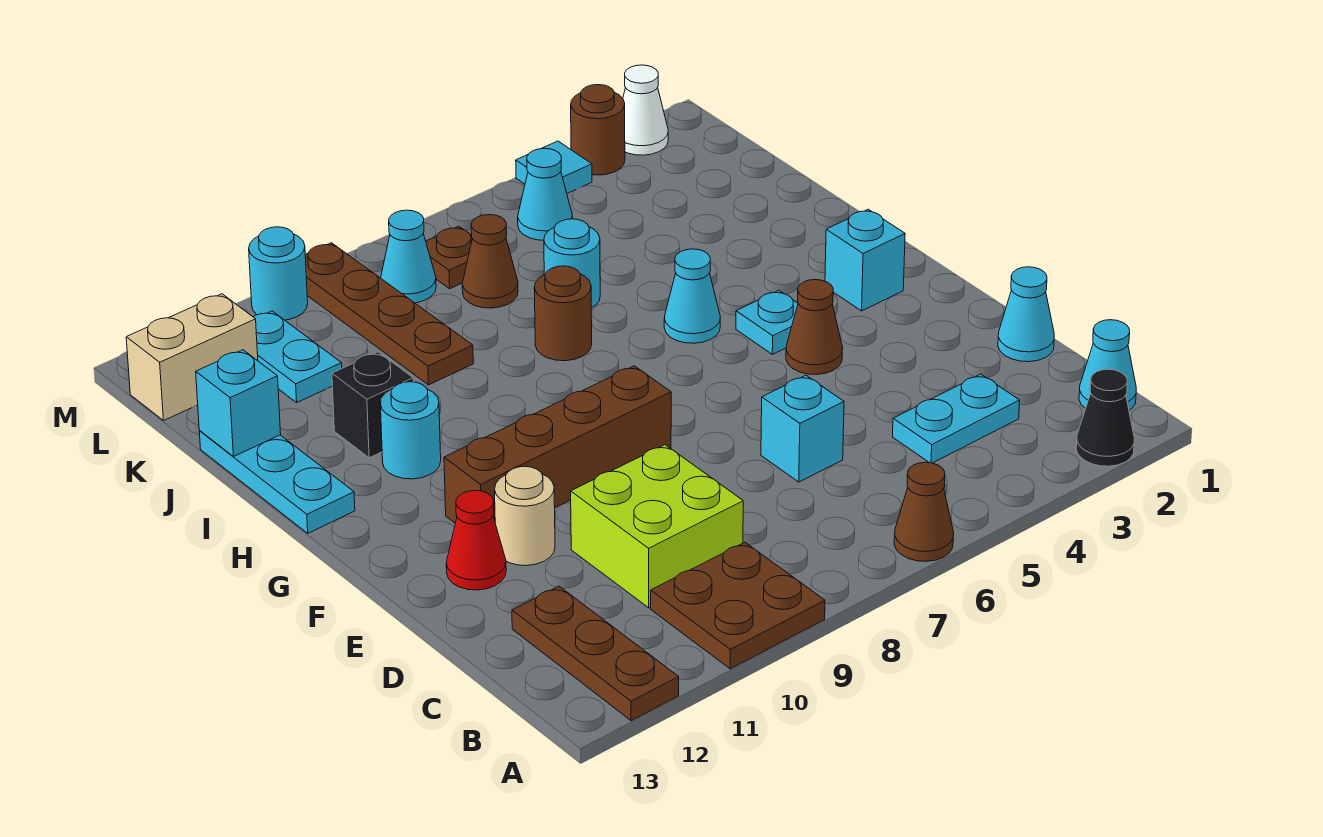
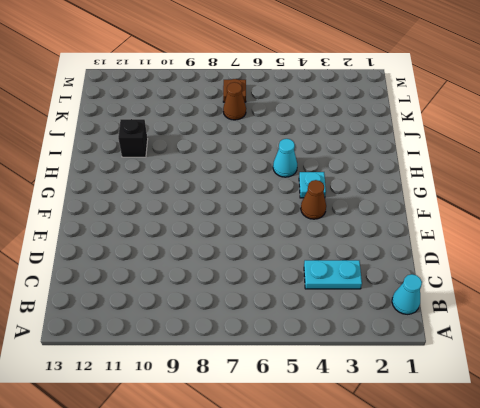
none -> black 1x1 cone [1076,369,1134,466]
none -> brown 1x1 cone [894,462,954,561]
none -> brown 2x2 plate [651,542,825,669]
none -> brown 1x3 plate [512,586,679,721]

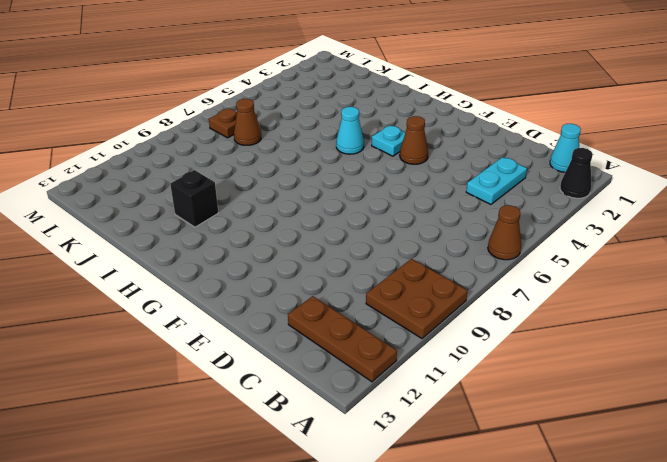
none -> lime 2x2 brick [571,445,743,608]
none -> cyan 1x1 cone [998,267,1054,362]
none -> cyan 1x1 brick [761,375,844,482]
none -> tan 1x1 round brick [495,466,555,566]

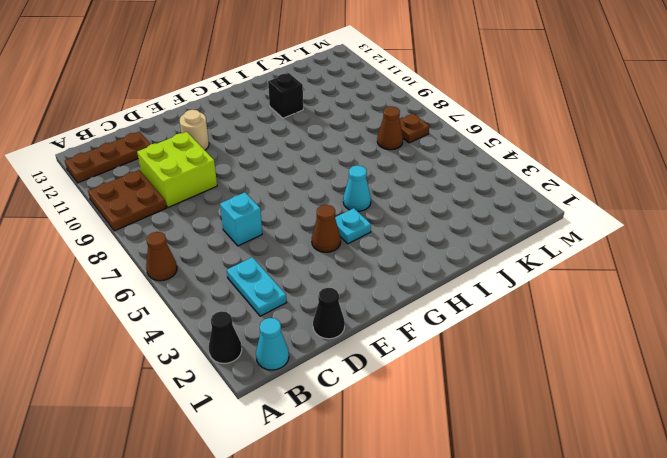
black 1x1 cone [313,288,345,339] -> cyan 1x1 cone [998,267,1054,362]
none -> red 1x1 cone [446,490,506,590]
none -> brown 1x4 brick [444,366,671,523]
none -> cyan 1x1 brick [825,209,905,311]
none -> cyan 1x1 round brick [380,382,441,479]

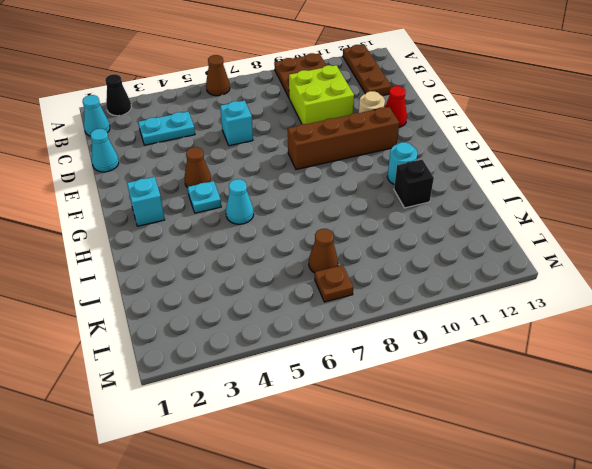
none -> cyan 1x3 plate [199,431,355,533]
none -> brown 1x1 round brick [534,266,592,361]
none -> cyan 1x1 round brick [544,219,600,308]
none -> brown 1x4 plate [305,243,473,385]

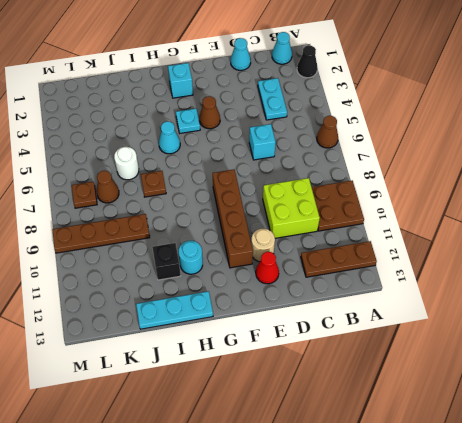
brown 1x1 plate [141,171,166,197] -> brown 1x1 round brick [534,266,592,361]
white 1x1 round brick [114,147,139,180] -> cyan 1x1 round brick [544,219,600,308]
none -> cyan 1x2 plate [254,311,342,403]
none -> cyan 1x1 cone [518,148,572,240]
none -> cyan 1x1 cone [381,210,436,303]
none -> tan 1x2 brick [126,294,258,420]

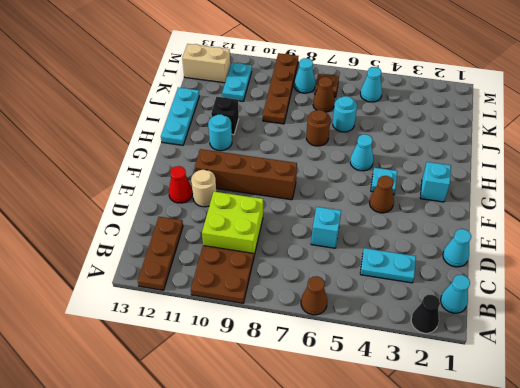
none -> white 1x1 cone [623,65,668,155]
none -> brown 1x1 round brick [571,85,625,175]
none -> cyan 1x1 tile [516,141,592,193]
none -> cyan 1x1 round brick [249,227,308,320]

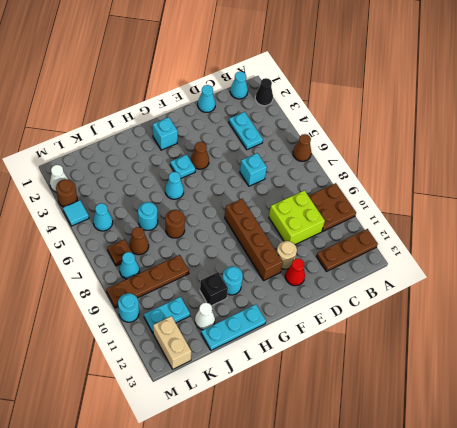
white 1x1 cone [195,303,215,330] -> none
none -> cyan 1x1 brick [196,350,281,456]

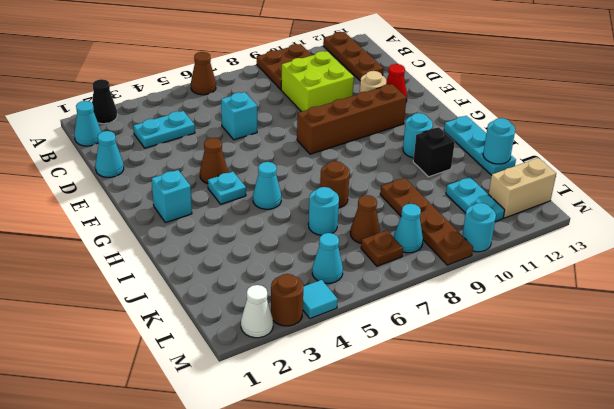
cyan 1x1 round brick [483,118,515,164] -> cyan 1x1 brick [196,350,281,456]

